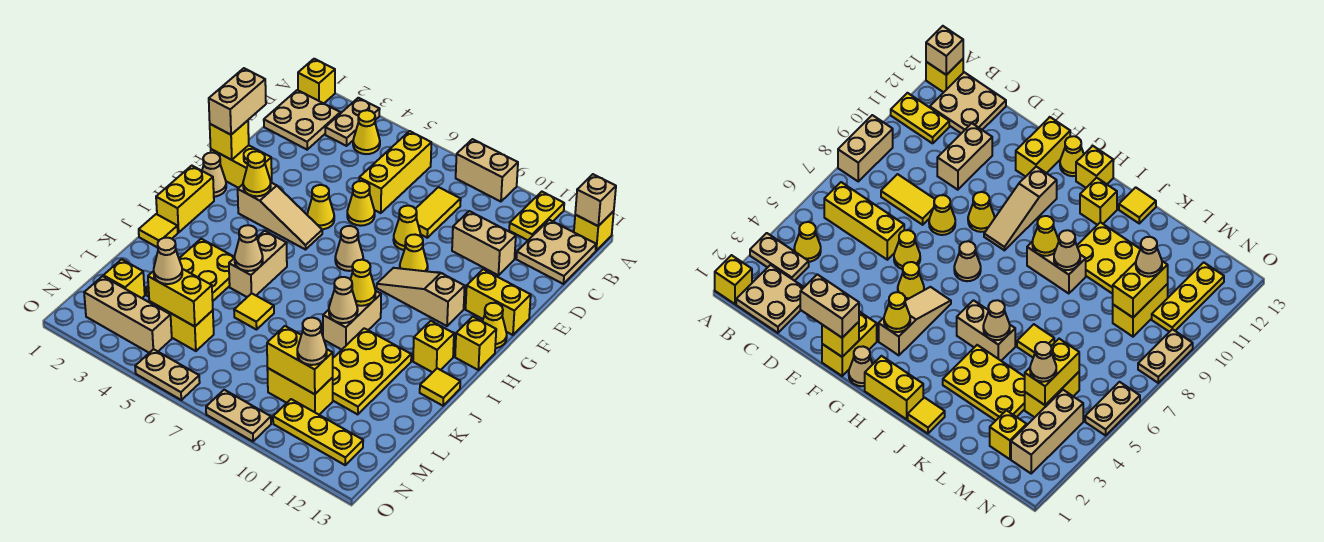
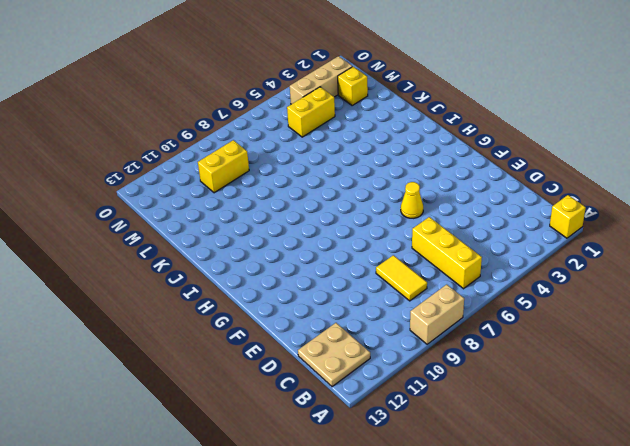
none -> tan 1x2 plate [325,98,380,146]
none -> yellow 1x2 plate [509,192,564,240]
none -> yellow 1x1 brick [574,211,614,251]
none -> tan 2x2 plate [264,90,340,150]

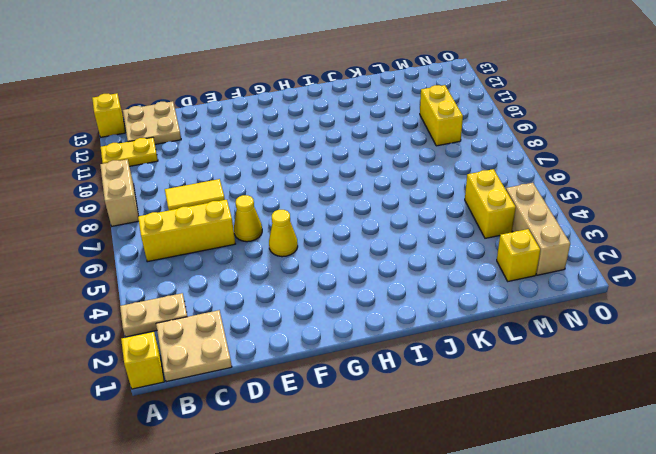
none -> yellow 1x1 cone [353,110,380,154]
none -> tan 1x2 brick [452,211,516,275]
none -> yellow 1x1 cone [394,206,421,250]
none -> yellow 1x2 brick [211,145,272,188]

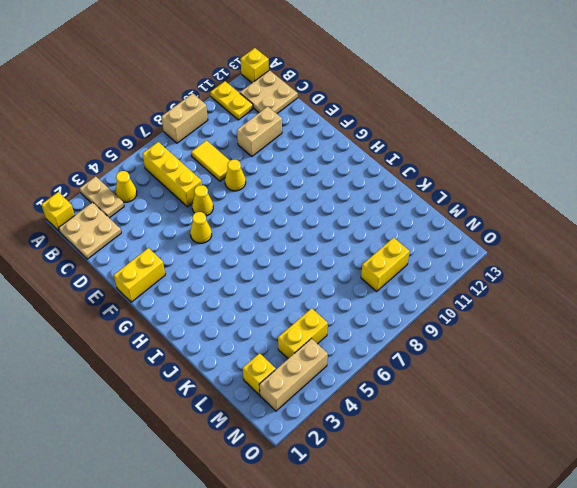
none -> yellow 1x1 cone [400,235,428,271]
none -> yellow 1x2 brick [466,269,531,335]
none -> tan 1x1 cone [202,153,226,197]
none -> tan 1x3 slope [238,183,322,250]

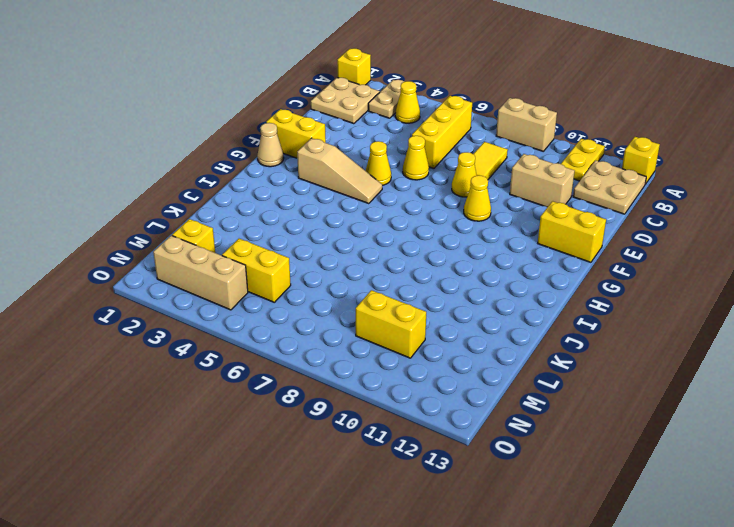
none -> tan 1x1 cone [335,226,363,271]
none -> tan 1x3 slope [377,268,465,326]
none -> yellow 1x1 cone [482,303,507,348]
none -> yellow 1x2 brick [156,166,214,233]

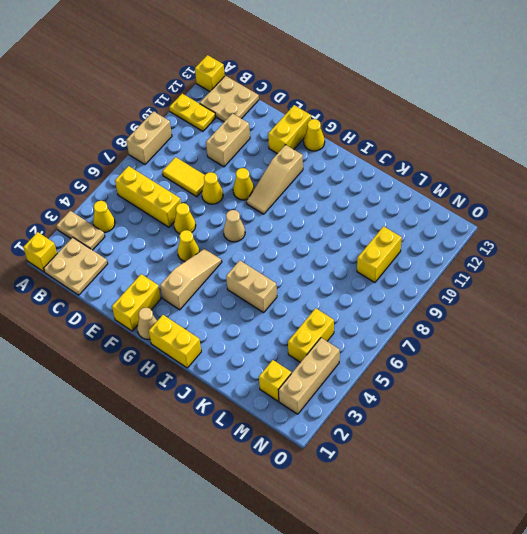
none -> yellow 1x1 brick [455,317,496,370]
none -> tan 1x2 brick [323,291,381,350]
none -> yellow 1x1 brick [413,321,454,372]
none -> yellow 1x1 tile [139,214,178,248]

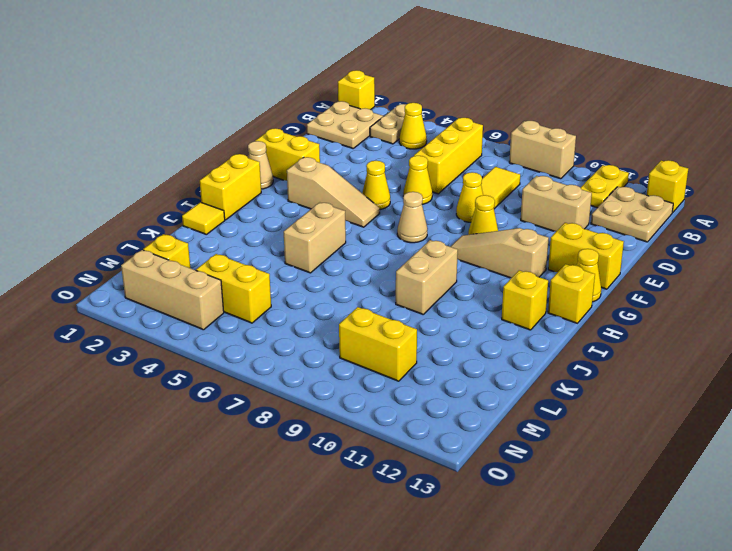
none -> yellow 2x3 plate [146,239,234,301]
none -> yellow 2x3 plate [332,328,411,414]
none -> yellow 1x1 tile [420,368,460,406]
none -> yellow 1x1 tile [234,293,274,330]

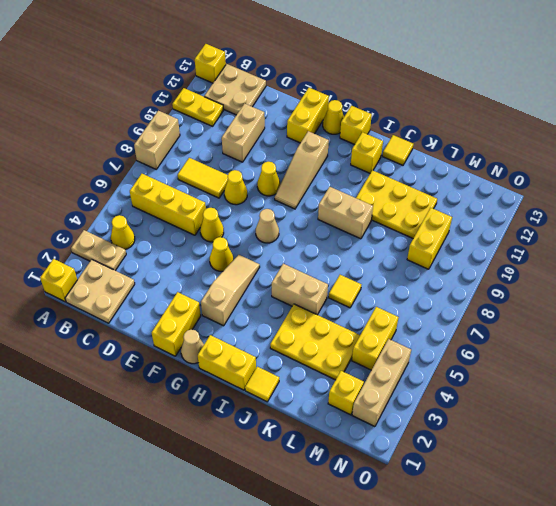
none -> yellow 1x3 plate [273,399,363,465]
none -> tan 1x2 plate [135,349,200,400]
none -> tan 1x2 plate [206,390,271,441]
none -> tan 1x1 brick [575,174,616,226]

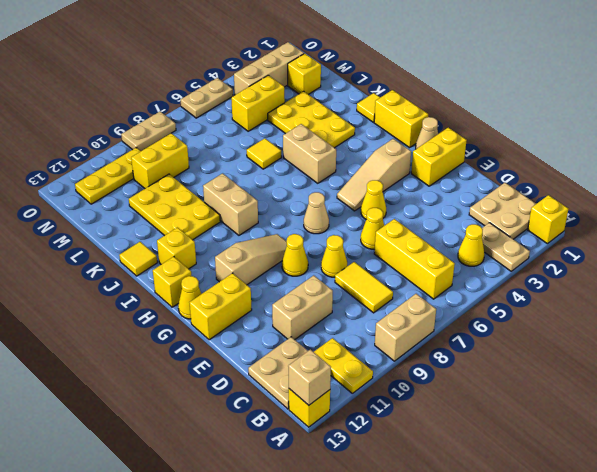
none -> yellow 1x1 brick [210,121,249,160]
none -> yellow 1x1 cone [243,151,271,196]
none -> yellow 1x1 cone [350,260,376,306]
none -> tan 1x1 cone [234,225,263,271]

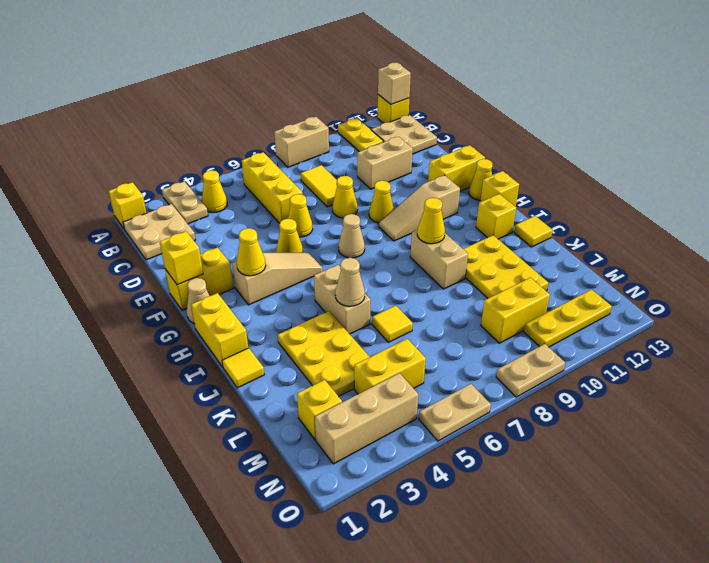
none -> tan 1x1 cone [329,277,358,323]
none -> yellow 1x2 brick [148,269,213,327]
none -> yellow 1x2 brick [267,326,333,394]
none -> tan 1x2 brick [209,68,266,135]

